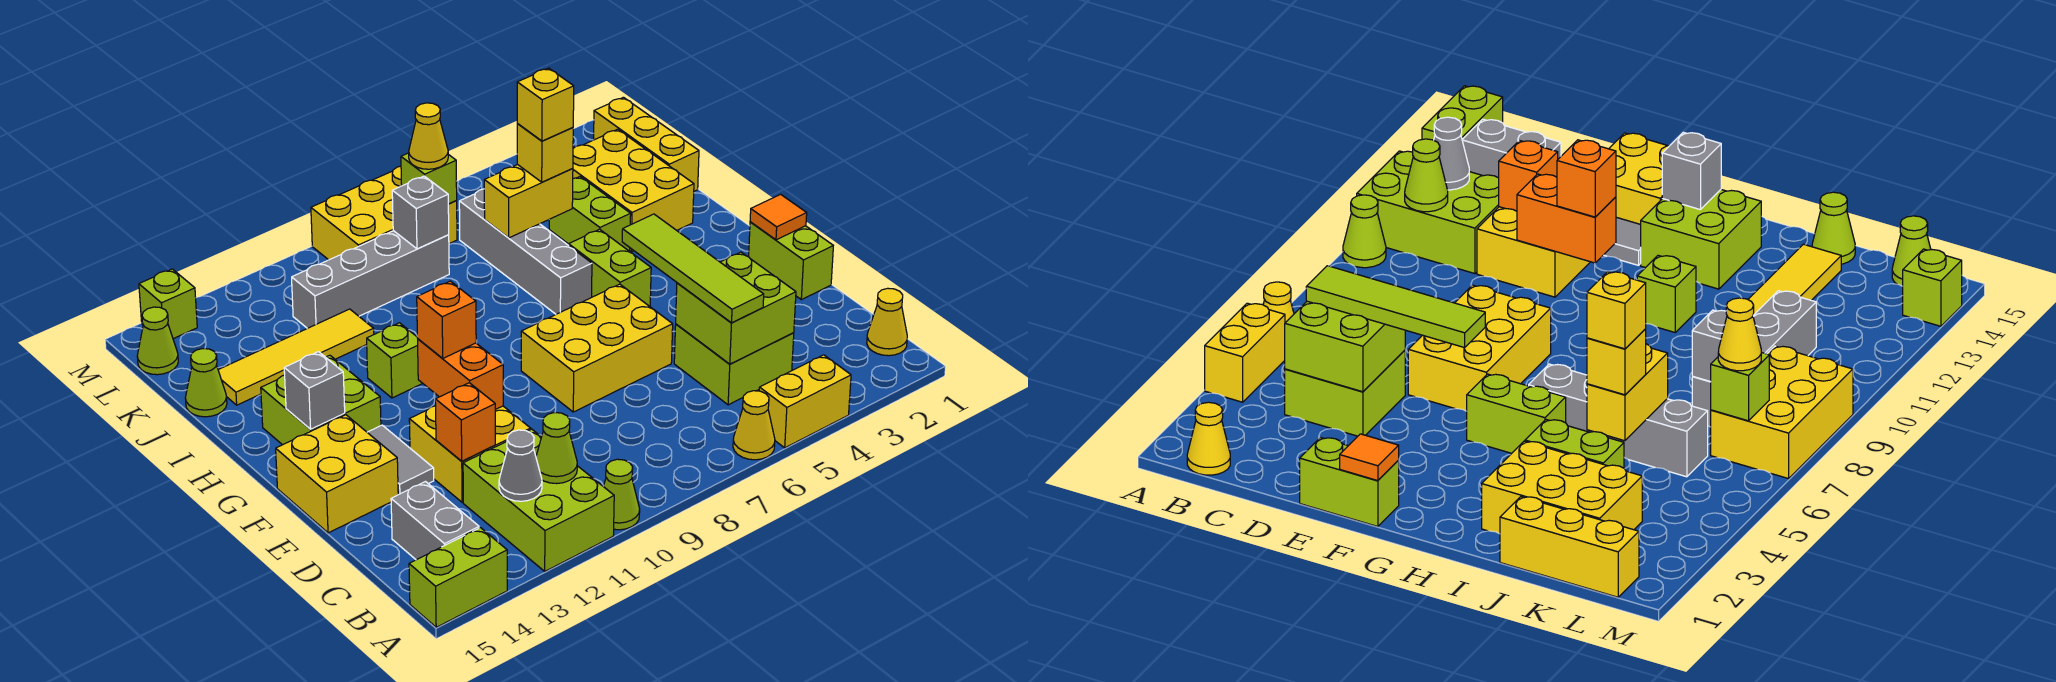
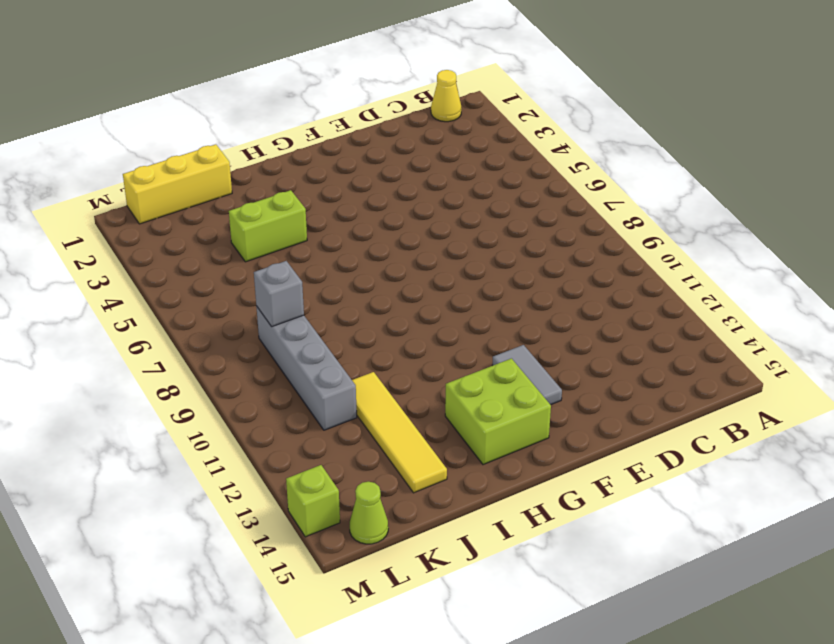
grey 1x2 tile [492,345,562,405] -> grey 1x2 tile turned to [367,425,434,495]
none -> yellow 1x2 brick [759,355,851,448]
none -> yellow 1x1 cone [733,391,775,460]
none -> lime 1x1 cone [603,459,640,530]
none -> lime 2x3 brick [463,429,614,571]

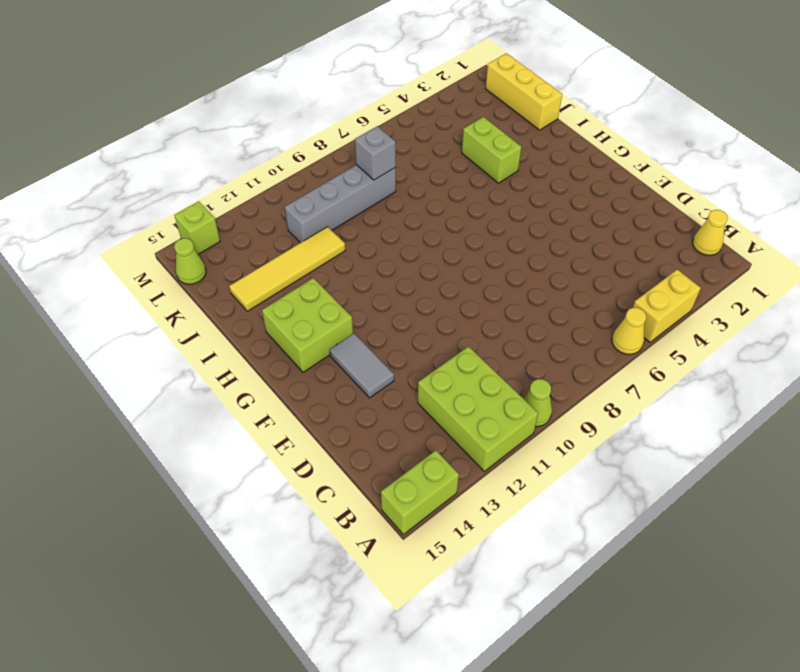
none -> grey 1x2 brick [391,482,479,560]
none -> lime 2x2 brick [674,324,794,405]
none -> yellow 2x2 brick [409,406,531,502]
none -> lime 1x2 brick [749,222,833,300]

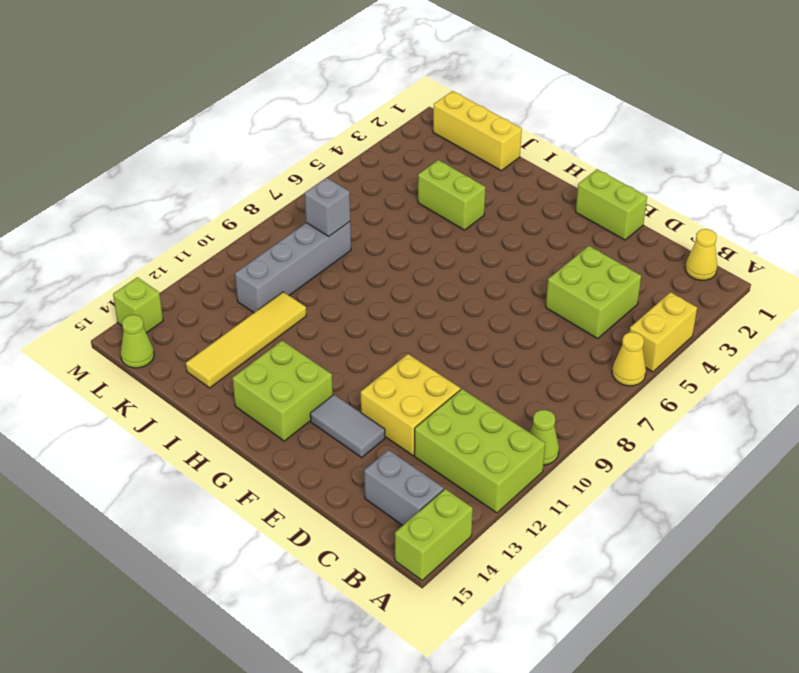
none -> yellow 2x3 brick [521,284,673,412]
none -> yellow 2x2 brick [276,415,398,533]
none -> lime 1x2 brick [569,229,651,306]
none -> grey 1x4 brick [459,189,592,314]

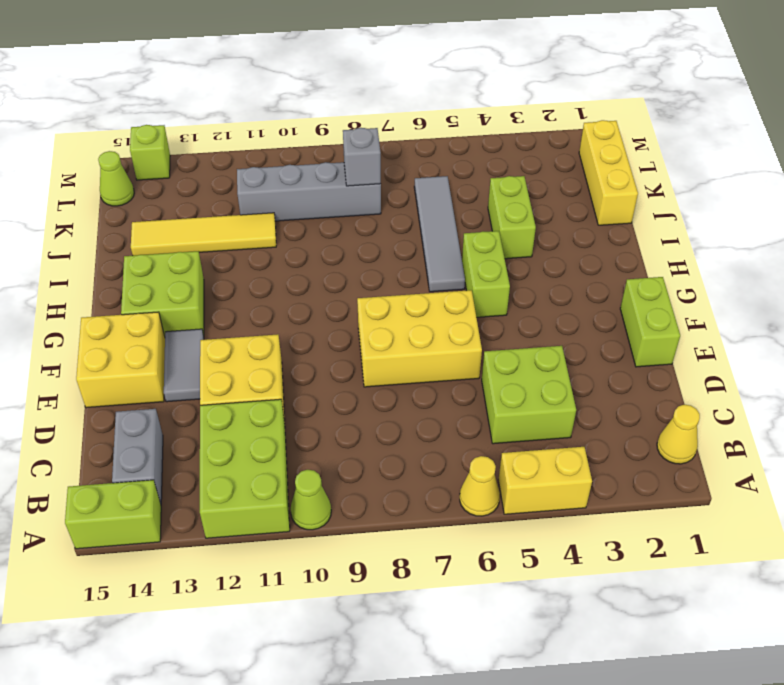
grey 1x4 tile [414,176,465,292] -> grey 1x4 brick [459,189,592,314]
none -> lime 1x1 brick [367,323,422,398]
none -> yellow 2x3 brick [573,129,694,252]
none -> lime 1x1 cone [185,349,227,417]
none -> yellow 2x3 brick [311,166,457,260]

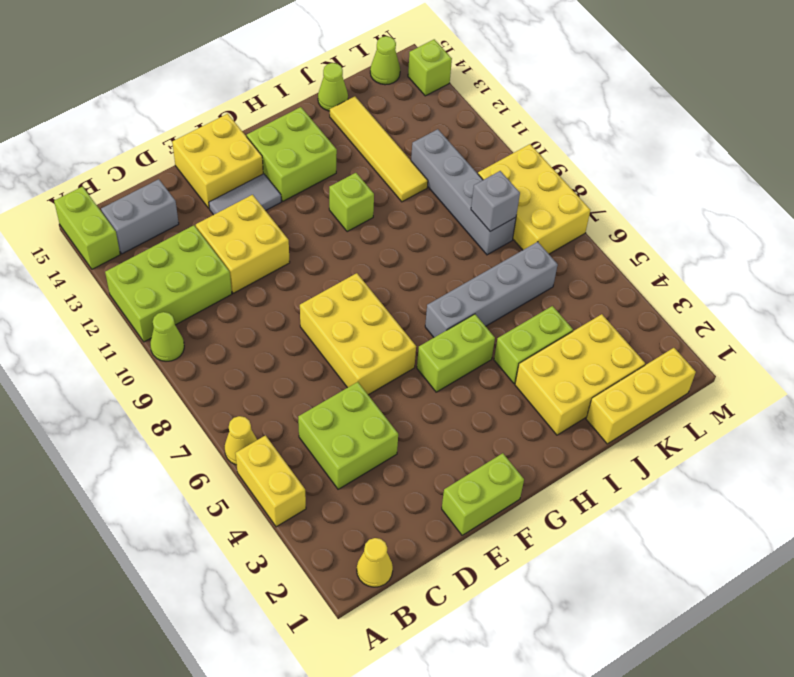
none -> lime 1x1 cone [536,413,577,484]
none -> grey 1x1 cone [499,430,542,501]
none -> lime 2x2 brick [676,252,796,364]
none -> orange 1x1 brick [435,383,495,461]

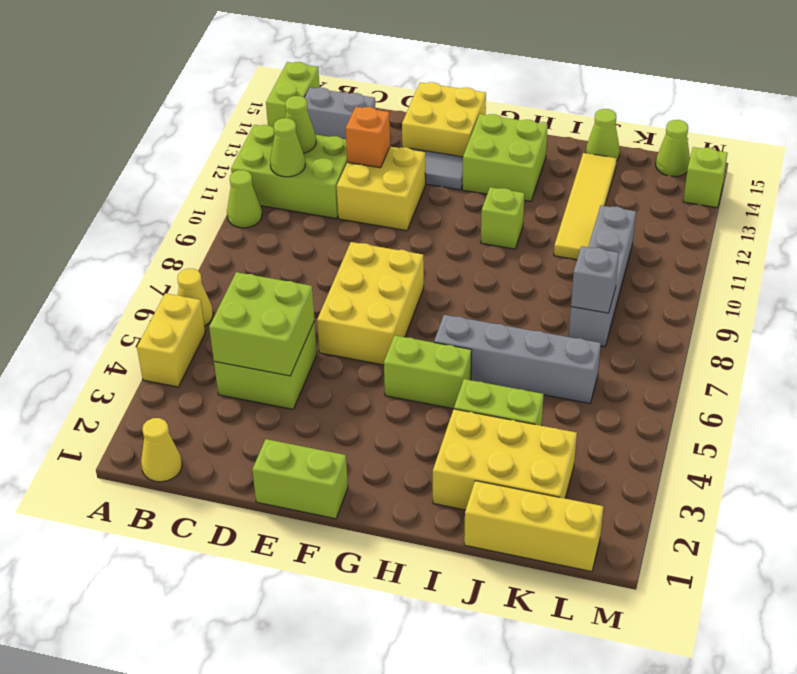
lime 1x1 cone [285,96,316,153] -> grey 1x1 cone [499,430,542,501]
none -> yellow 2x3 brick [311,166,457,260]
none -> orange 1x2 brick [418,339,503,410]
none -> orange 1x1 tile [750,194,807,240]
none -> grey 1x1 brick [284,352,345,429]

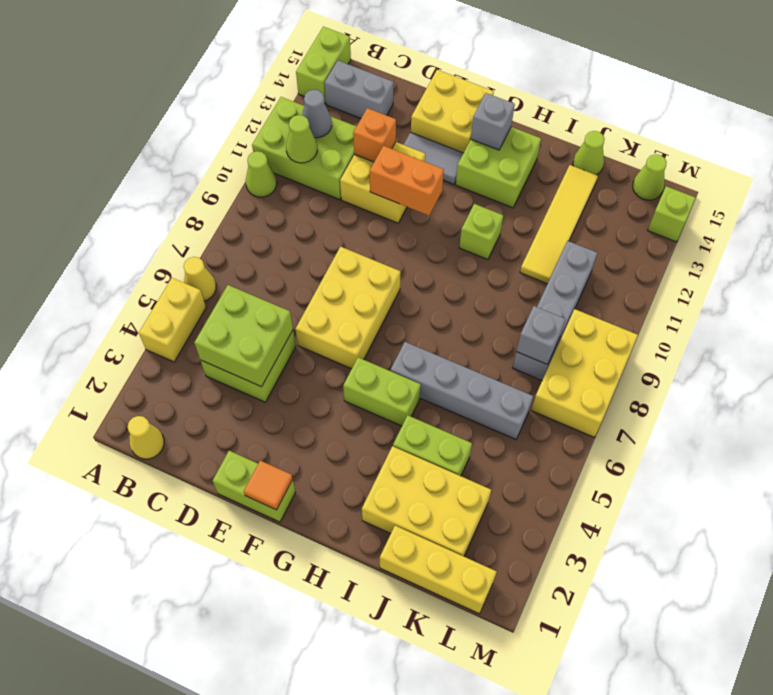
none -> yellow 1x2 brick [484,165,573,238]
none -> lime 1x1 brick [401,153,457,204]
none -> lime 1x4 tile [622,214,764,323]
none -> orange 1x1 brick [417,281,476,358]

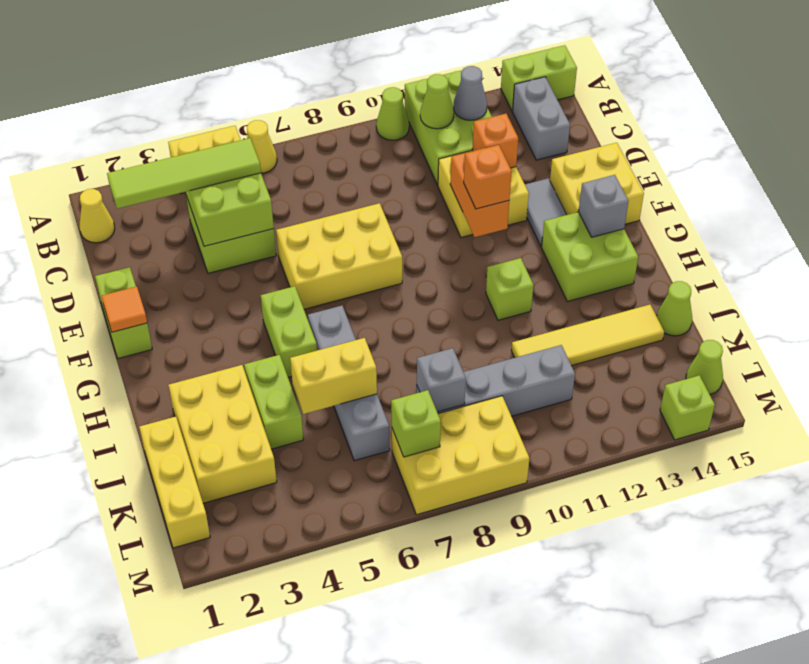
lime 1x4 tile [107,138,261,209] -> lime 1x4 tile turned to [622,214,764,323]
none -> yellow 1x1 brick [517,124,573,182]
none -> yellow 1x1 cone [409,103,448,169]
none -> yellow 1x1 brick [517,68,574,141]

